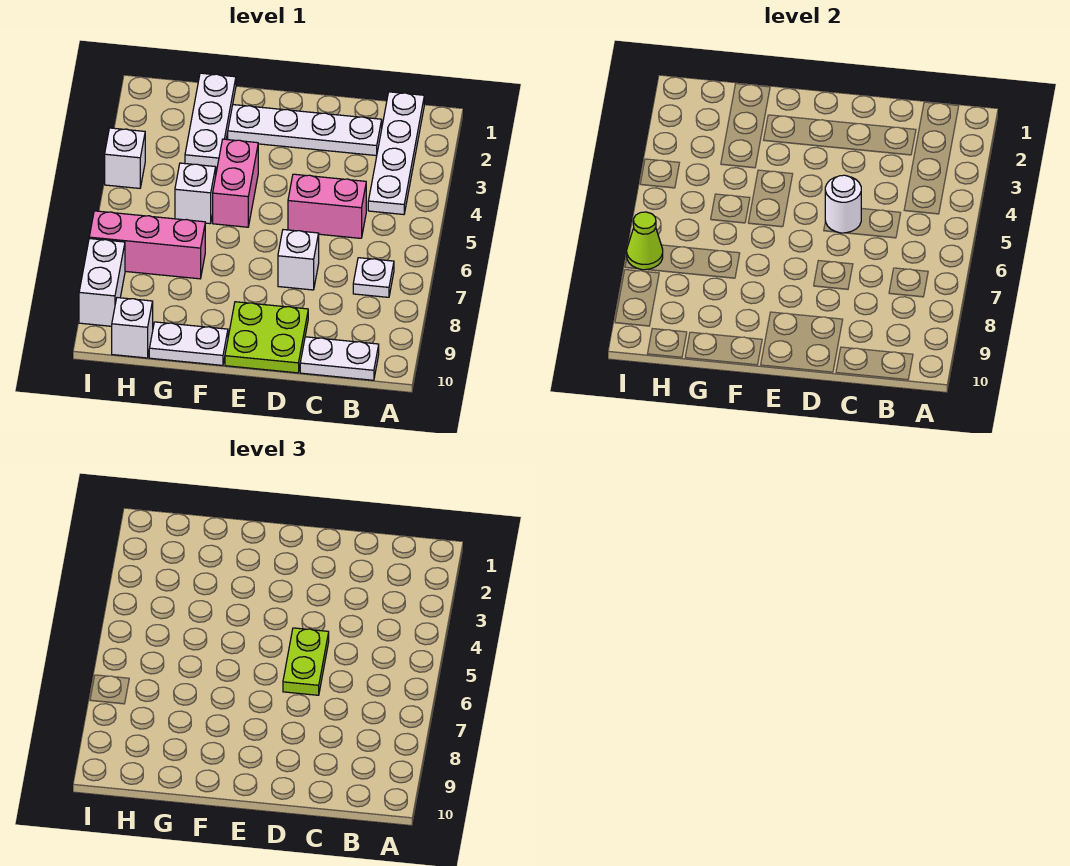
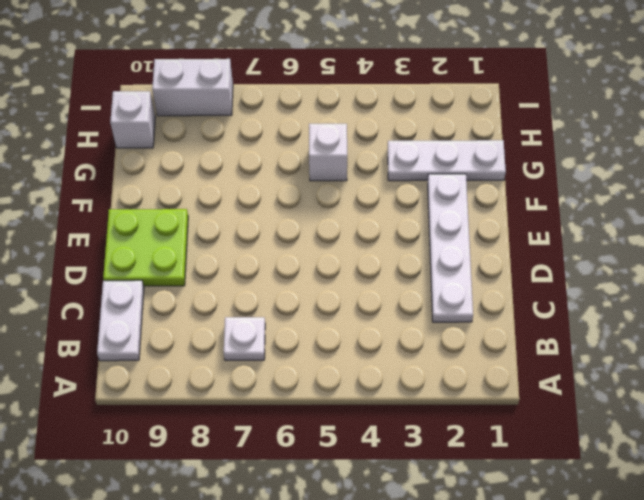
none -> white 1x4 plate [368,92,424,215]
none -> pink 1x2 brick [288,174,366,238]
none -> white 1x1 brick [278,230,319,290]

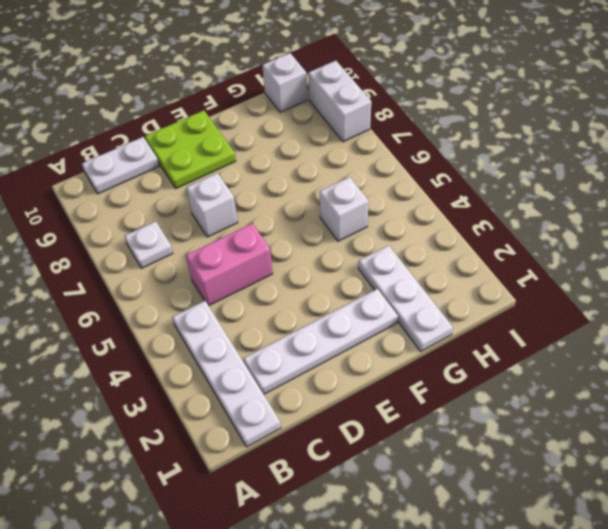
none -> pink 1x2 brick [213,139,258,227]
none -> white 1x2 plate [149,322,228,365]
none -> pink 1x3 brick [89,211,205,279]

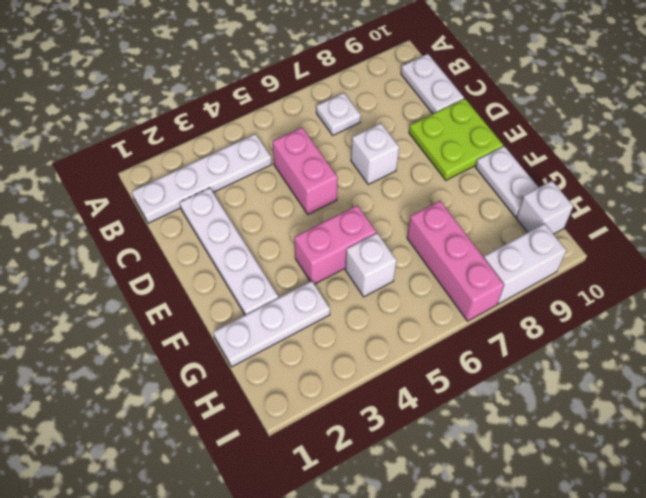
none -> white 1x1 brick [105,128,145,188]
none -> white 1x1 round brick [825,175,861,233]
none -> lime 1x1 cone [627,212,663,270]

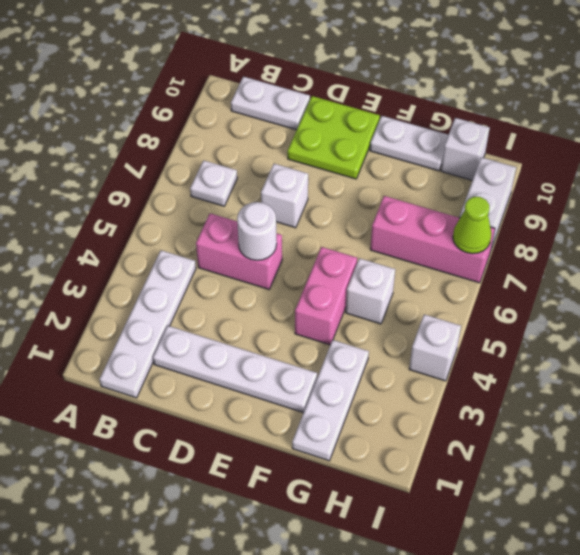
none -> lime 1x2 plate [283,628,329,695]

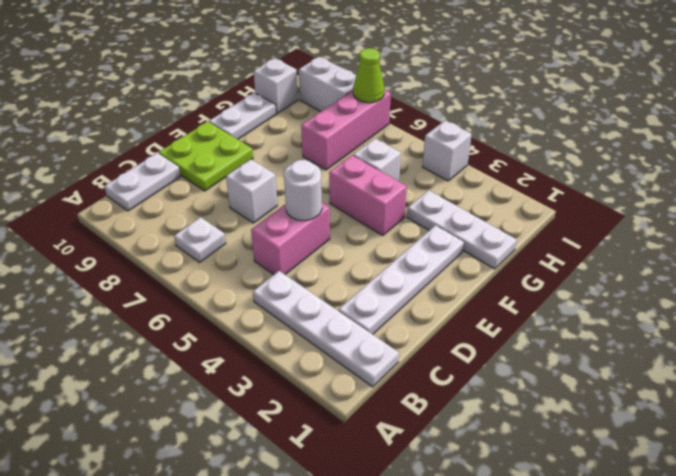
none -> lime 1x2 plate [283,628,329,695]

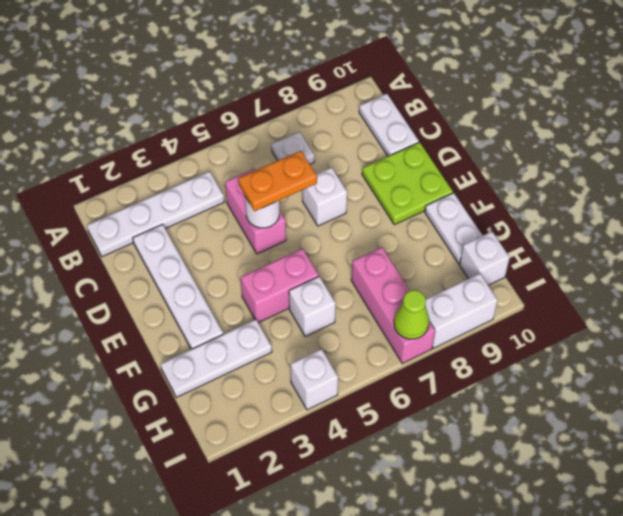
orange 1x2 plate [238,151,317,211] -> lime 1x2 plate [283,628,329,695]

